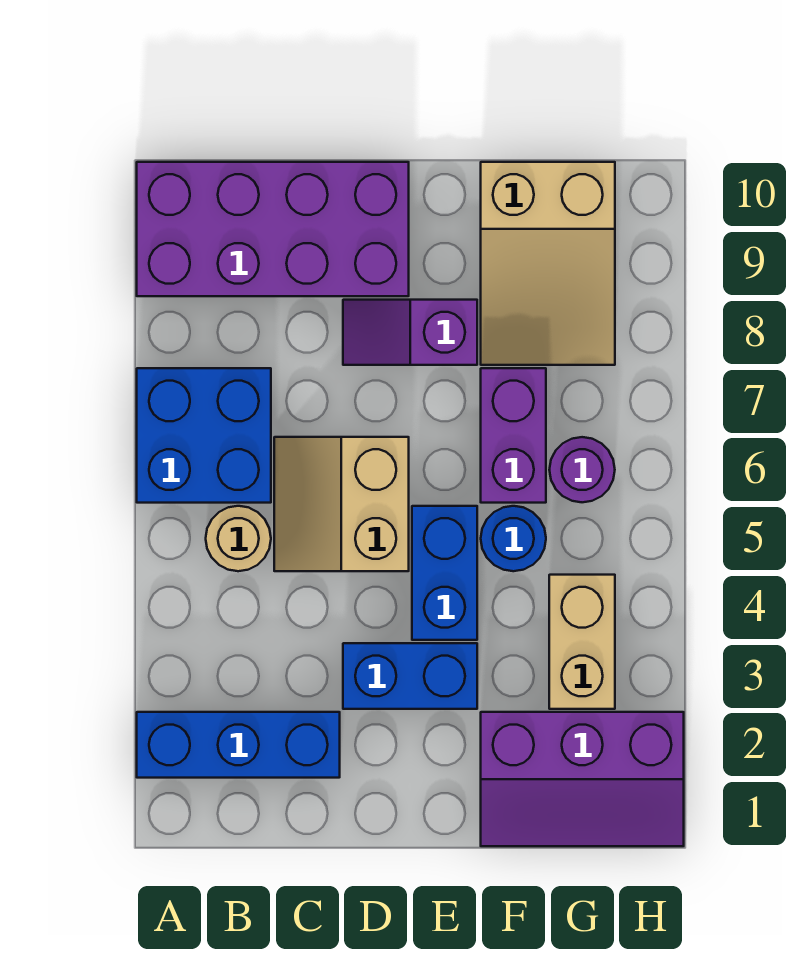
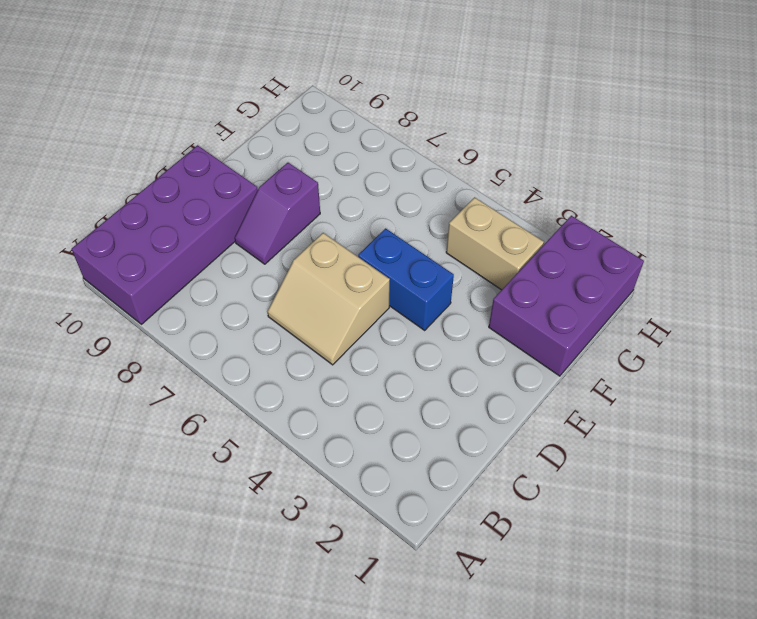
purple 2x3 brick [489,216,644,376] -> purple 2x3 slope [481,712,684,846]
none -> blue 1x3 brick [137,712,340,778]
none -> blue 2x2 brick [137,368,271,503]
none -> tan 1x1 round brick [206,506,271,571]

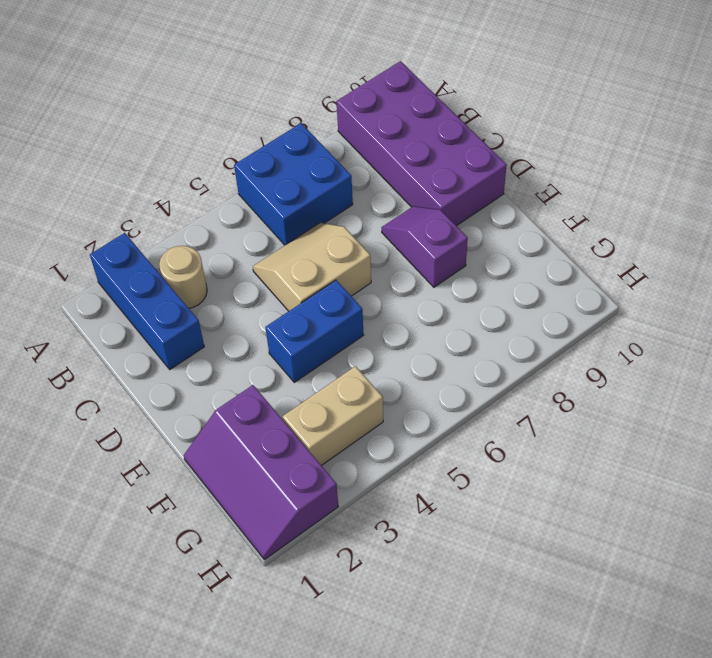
tan 1x1 round brick [159,246,207,308] -> tan 1x1 round brick moved to [206,506,271,571]
none -> blue 1x2 brick [343,643,477,709]
none -> blue 1x1 round brick [481,506,546,571]
none -> purple 1x2 brick [481,368,546,503]

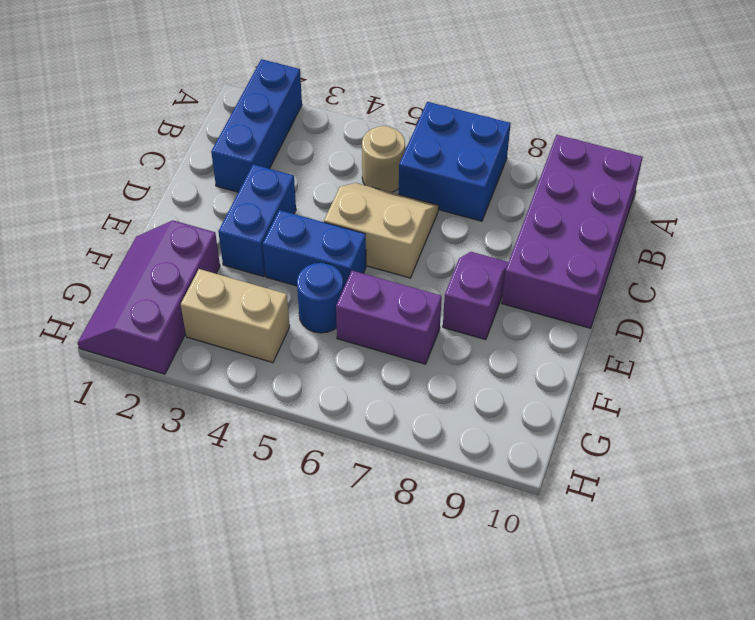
none -> tan 2x3 slope [481,162,615,365]
none -> purple 1x1 round brick [549,437,615,502]

